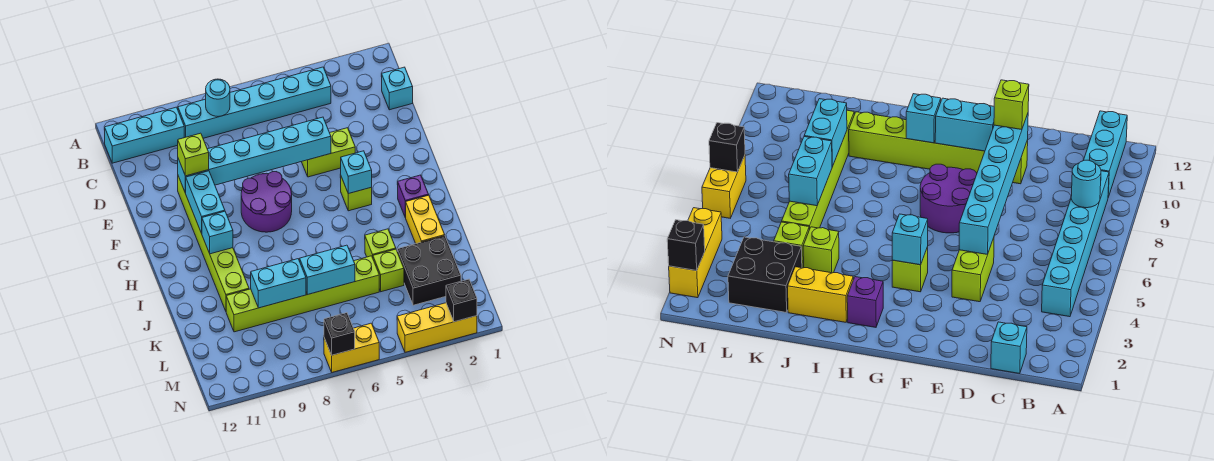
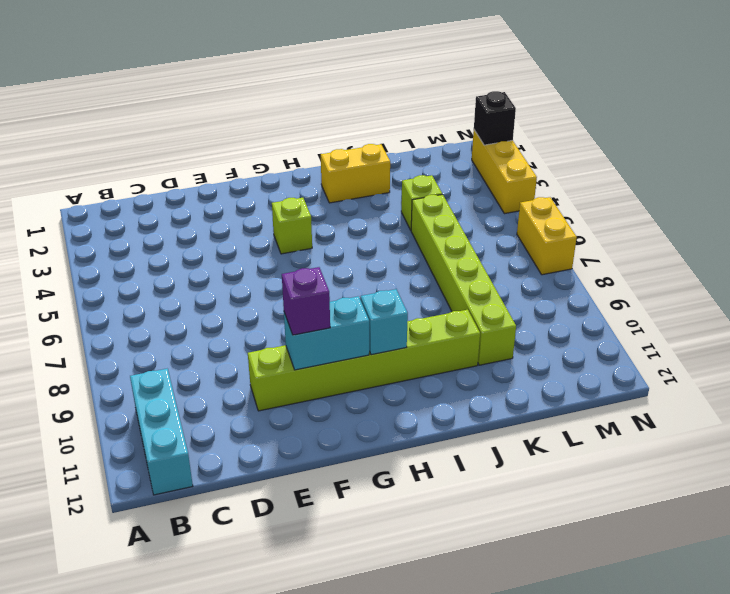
purple 1x1 brick [282,267,330,335] -> purple 1x1 brick moved to [398,175,429,217]
none -> cyan 1x6 brick [178,67,331,138]
none -> cyan 1x1 brick [382,67,413,110]
none -> lime 1x2 brick [302,128,355,177]

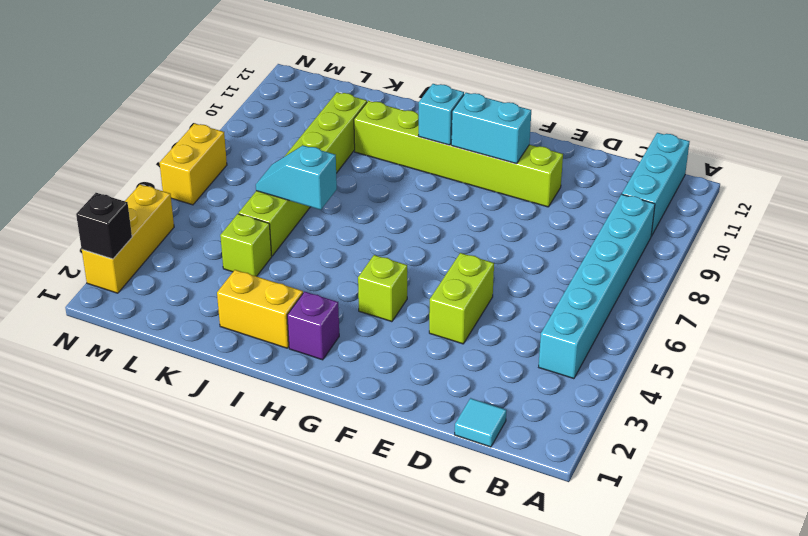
cyan 1x1 tile [455,398,507,447] -> cyan 1x1 brick [382,67,413,110]
cyan 1x2 slope [256,145,337,210] -> cyan 1x2 brick [300,245,355,295]
none -> purple 2x2 round brick [241,172,292,232]
none -> lime 1x1 brick [365,229,396,257]
none -> black 2x2 brick [397,236,461,305]

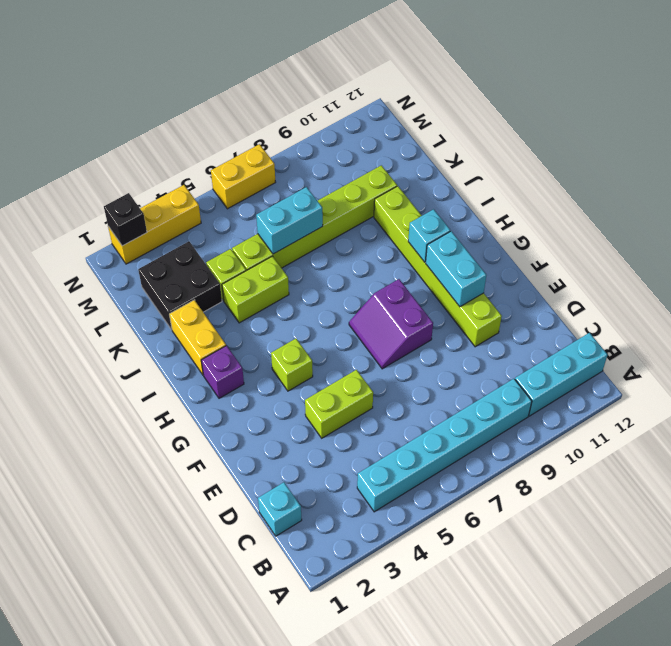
purple 2x2 slope [349,279,433,369] -> purple 2x2 round brick [241,172,292,232]
lime 1x2 brick [222,256,289,323] -> lime 1x1 brick [365,229,396,257]
none -> cyan 1x1 round brick [206,79,230,116]
none -> cyan 1x6 brick [178,117,331,193]
none -> cyan 1x1 brick [341,151,372,194]

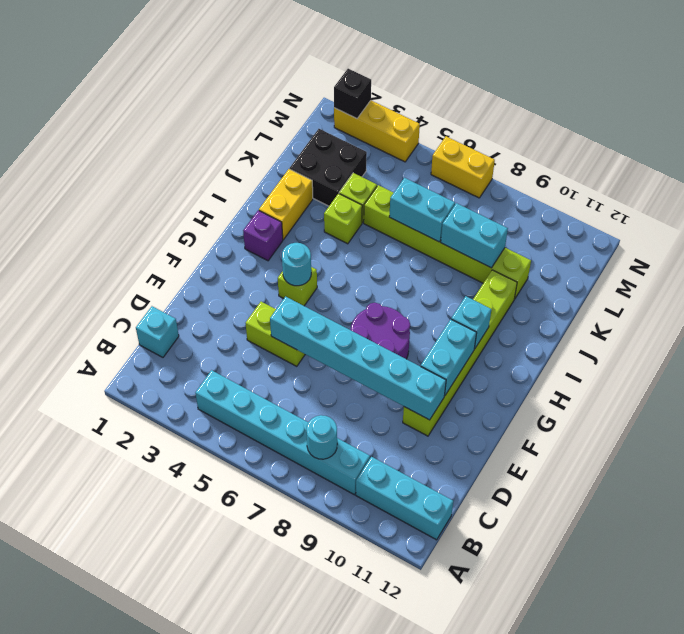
cyan 1x1 round brick [282,243,311,286] -> cyan 1x1 brick [341,151,372,194]
none -> black 1x1 brick [324,313,355,355]
none -> lime 1x1 brick [178,133,209,176]

